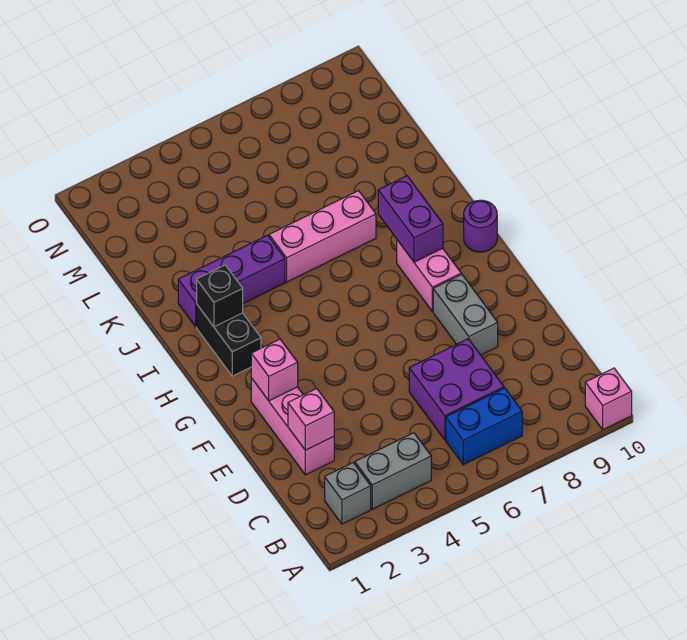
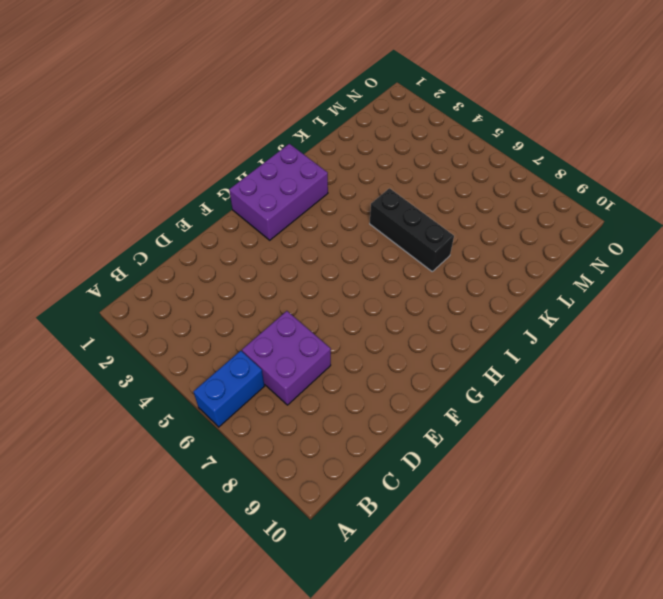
blue 1x2 brick [193,351,264,427] -> blue 1x2 brick turned to [446,388,522,465]
purple 2x3 brick [229,144,328,240] -> black 1x2 brick [197,305,261,376]
black 1x3 brick [370,188,454,271] -> pink 1x3 brick [269,191,376,282]
none -> pink 1x1 brick [585,368,632,430]
none -> grey 1x1 brick [325,463,371,524]
none -> grey 1x2 brick [355,433,431,509]

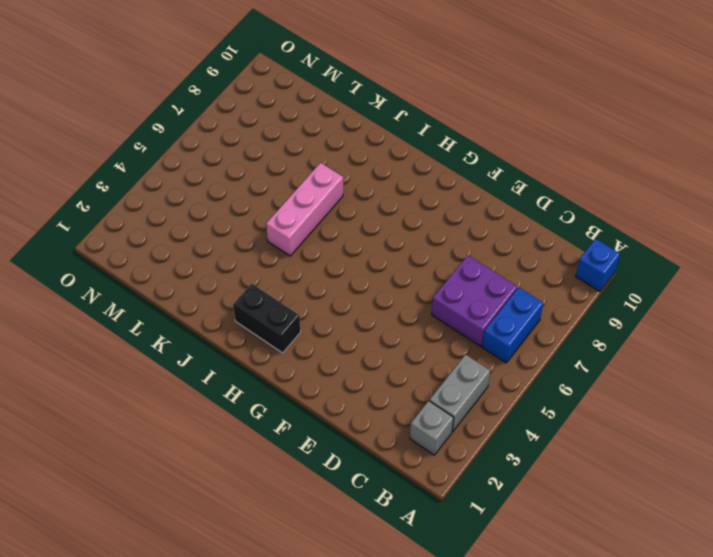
blue 1x1 brick [576,239,620,291] -> pink 1x1 brick [585,368,632,430]
none -> pink 1x3 brick [251,378,334,475]
none -> grey 1x2 brick [433,274,498,355]
none -> pink 1x2 brick [397,240,461,311]

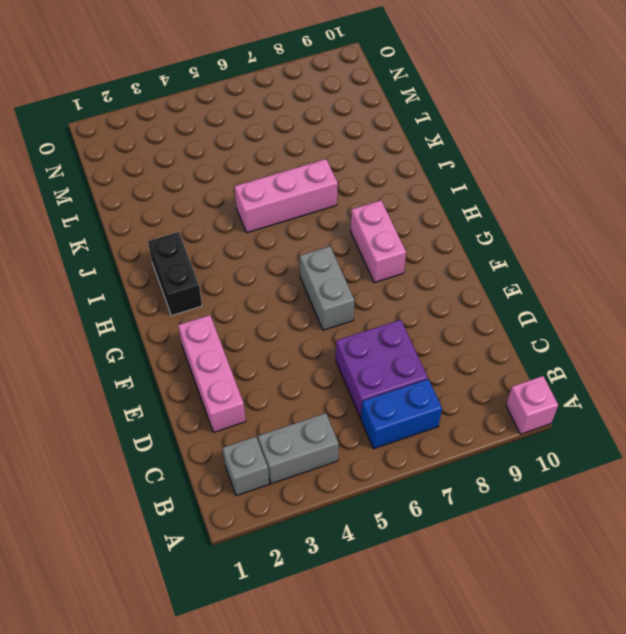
grey 1x2 brick [300,246,355,330] -> grey 1x2 brick moved to [433,274,498,355]
none -> purple 1x1 round brick [464,200,497,252]
none -> purple 1x3 brick [178,235,285,327]
none -> pink 1x1 brick [288,388,334,450]

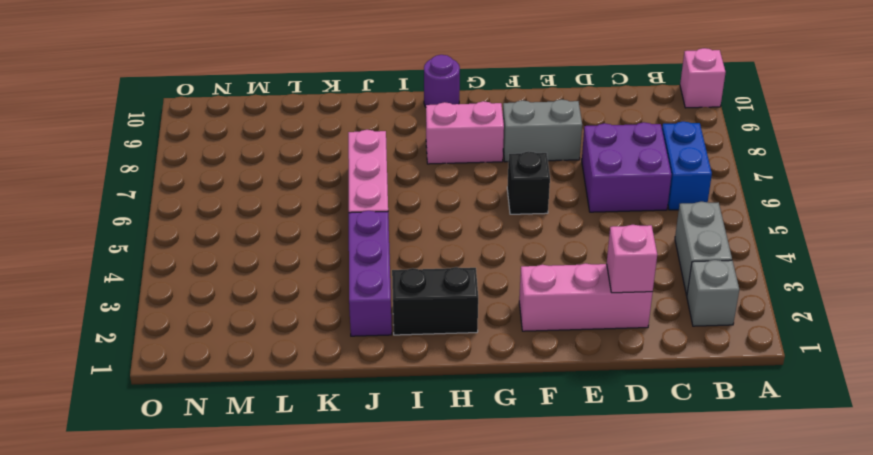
black 1x1 brick [507,151,550,214] -> black 1x1 brick moved to [197,265,243,327]
none -> pink 1x1 brick [251,339,298,401]
none -> purple 1x2 brick [378,176,443,262]

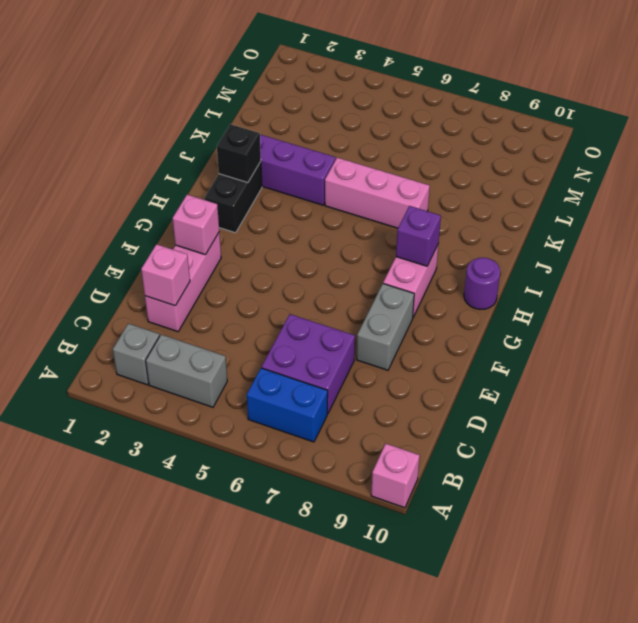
purple 1x1 brick [396,206,441,266] -> purple 1x2 brick [378,176,443,262]

